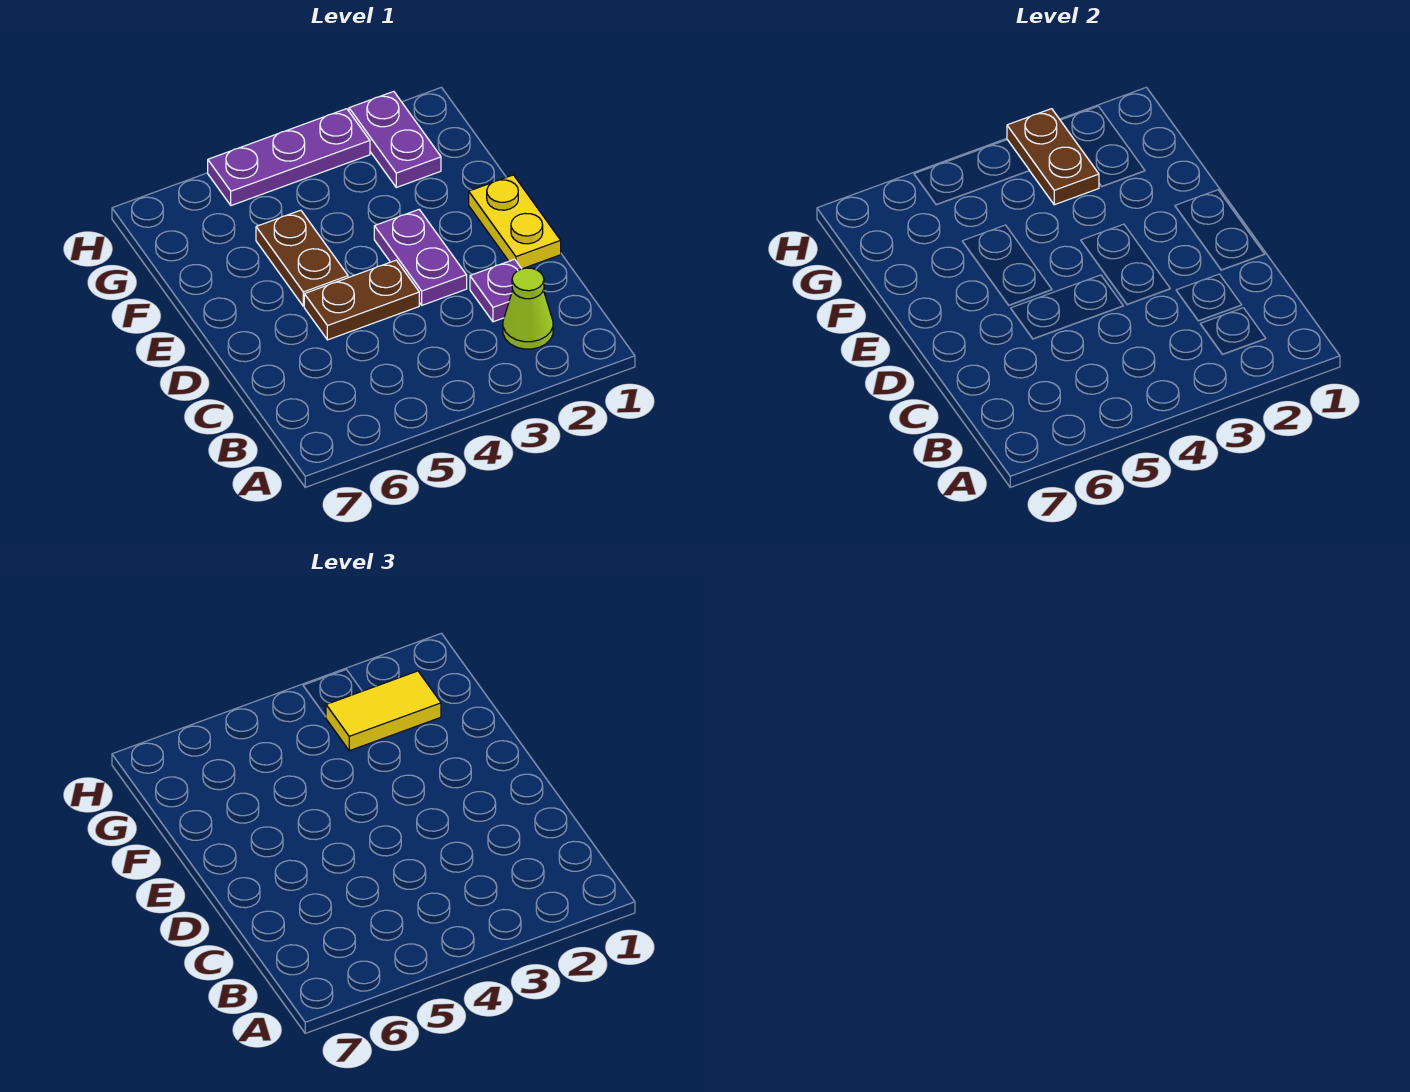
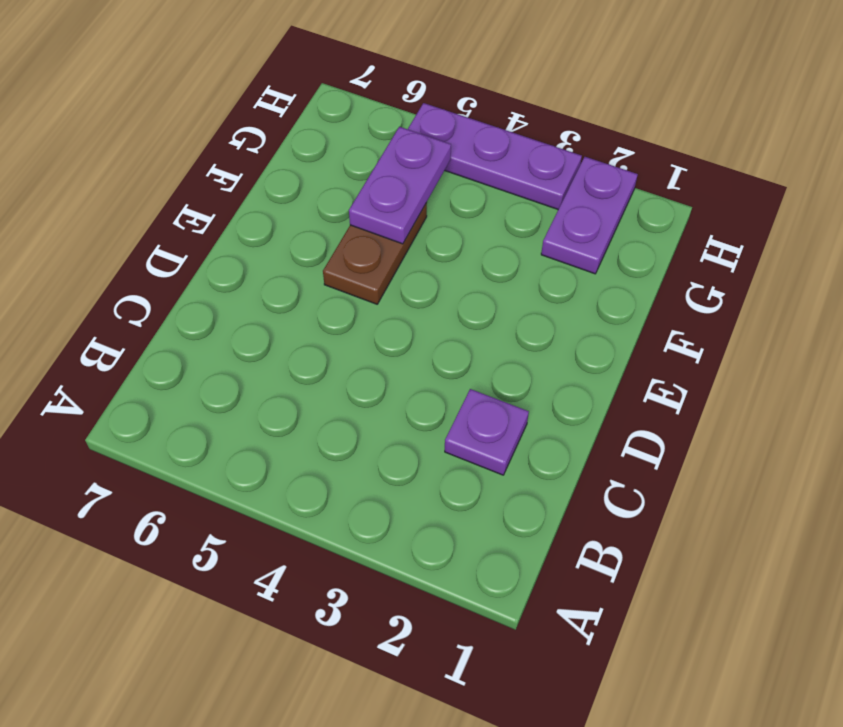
purple 1x2 plate [349,127,451,244] -> purple 1x2 plate moved to [374,210,467,305]
none -> lime 1x1 cone [503,268,553,349]
none -> yellow 1x2 plate [469,175,561,269]

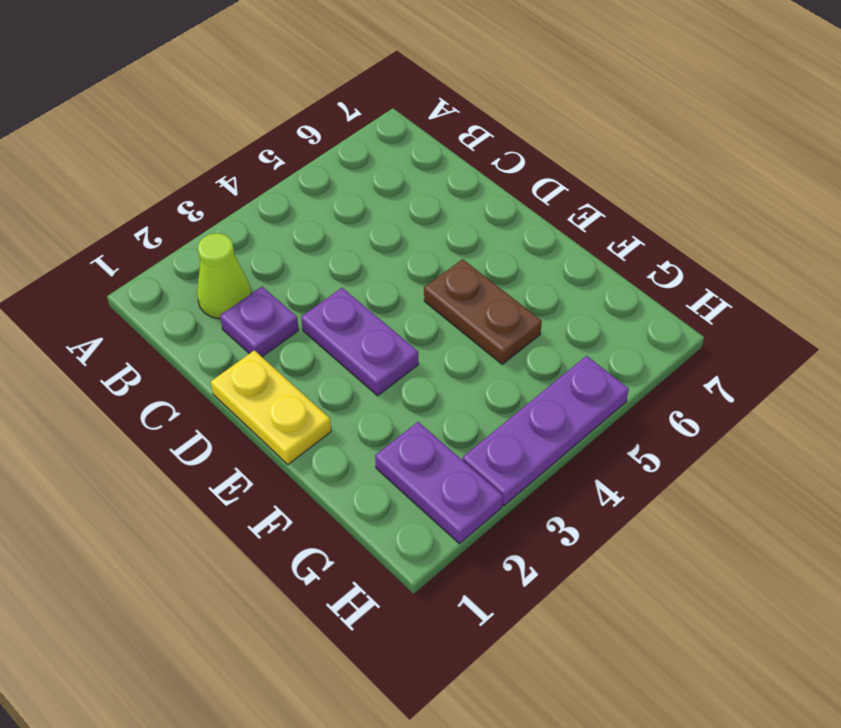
none -> brown 1x2 plate [304,260,419,340]
none -> brown 1x2 plate [1007,109,1099,205]

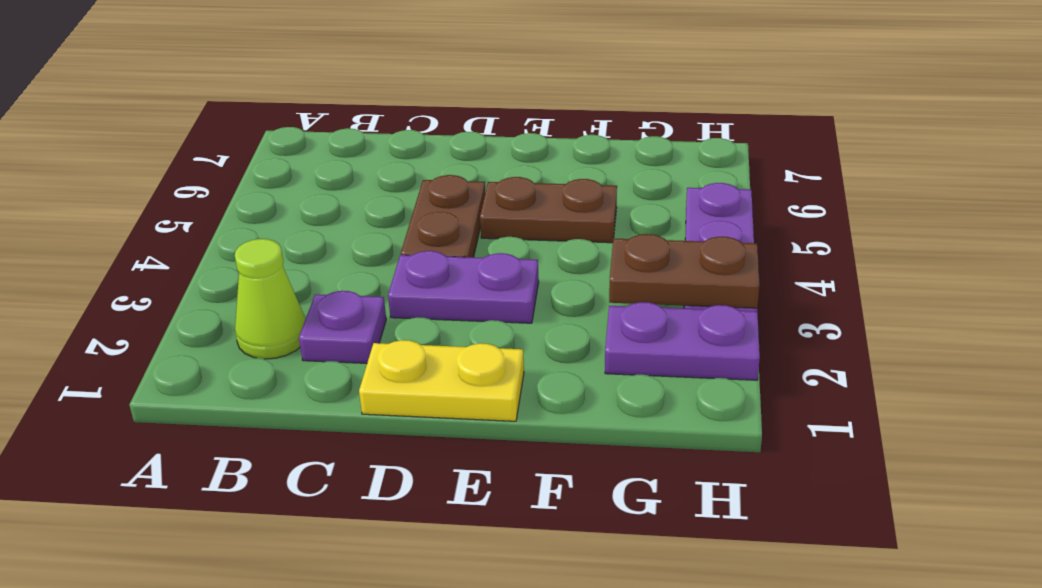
none -> yellow 1x2 tile [326,671,441,751]

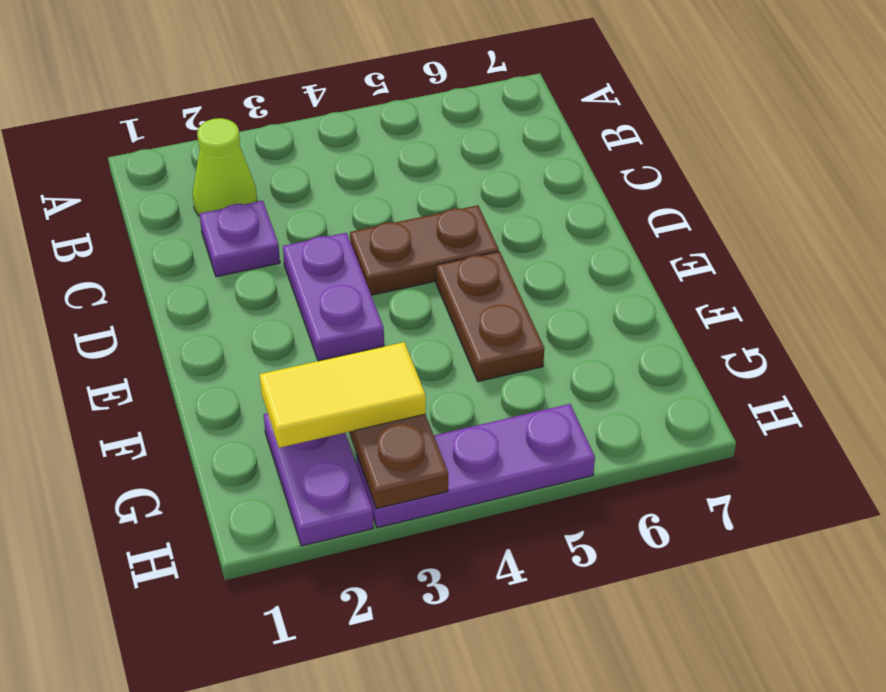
none -> yellow 1x2 plate [469,175,561,269]

